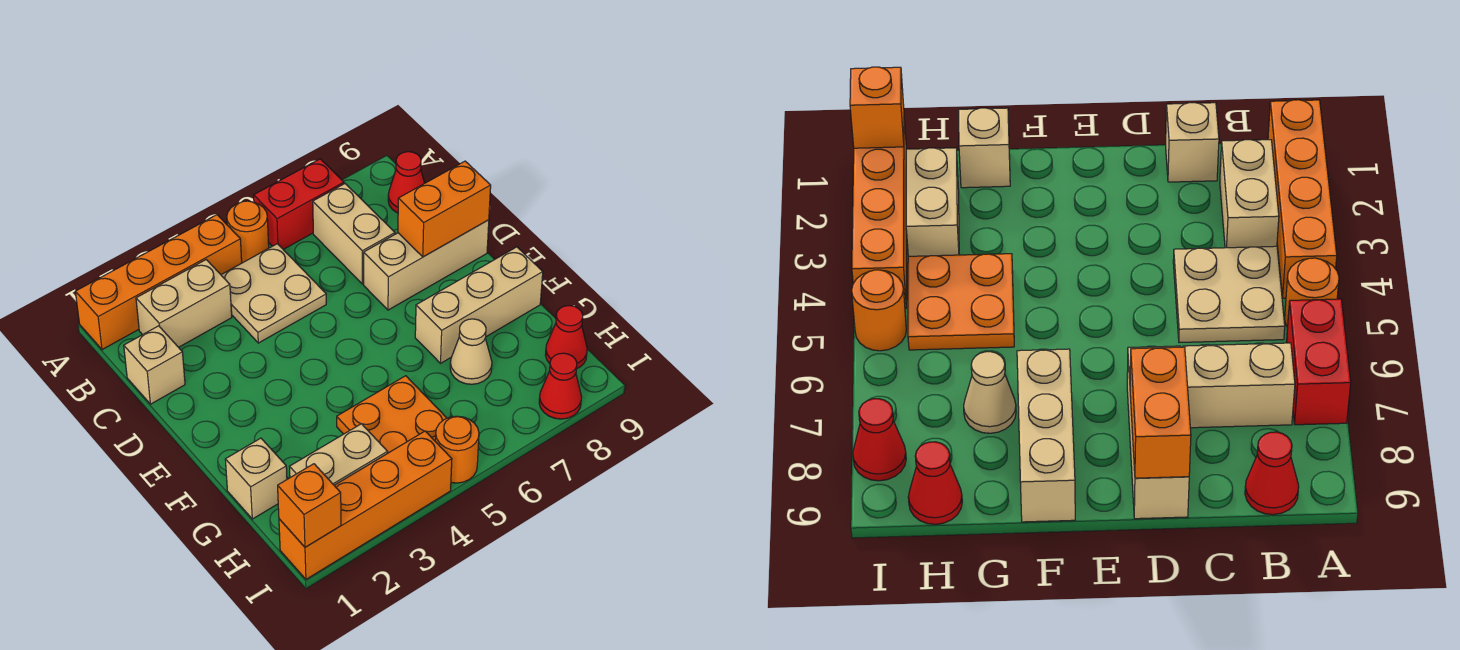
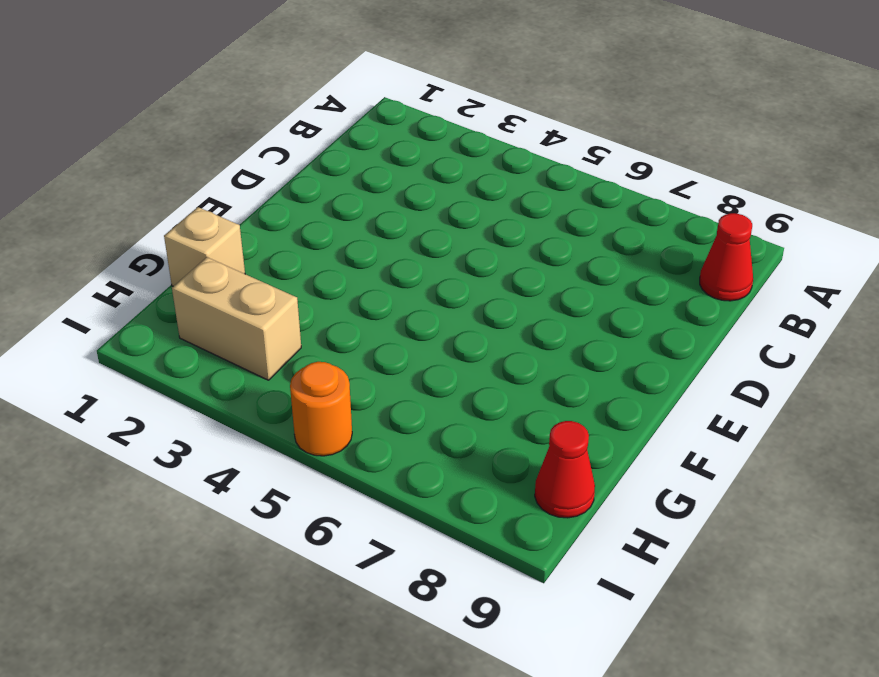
none -> orange 1x4 brick [75,215,242,350]
none -> orange 1x1 round brick [227,201,269,263]
none -> red 1x2 brick [254,159,344,249]

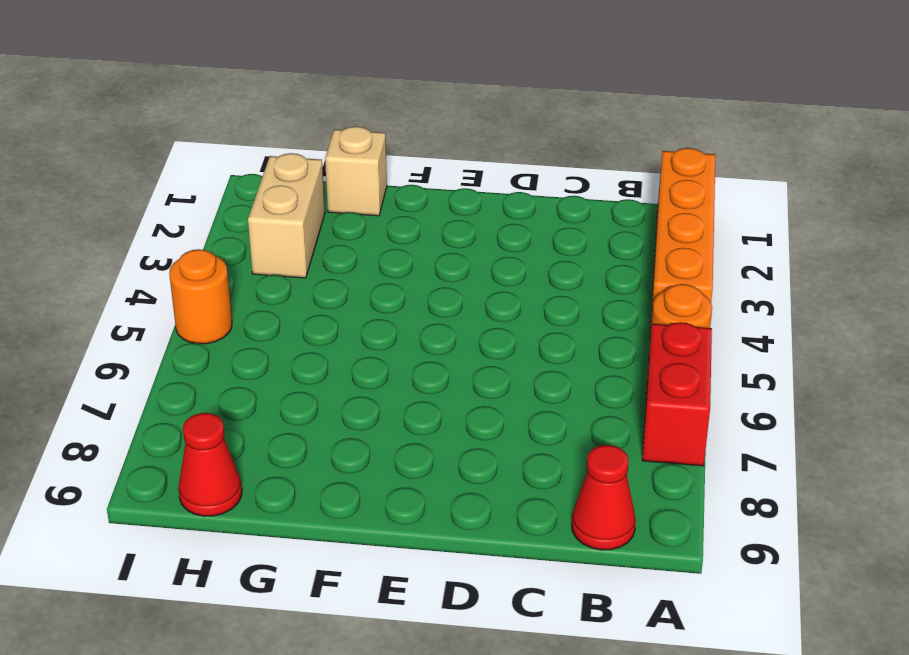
none -> tan 1x2 brick [136,260,232,347]
none -> tan 2x2 plate [221,244,326,343]
none -> tan 1x2 brick [313,184,395,284]

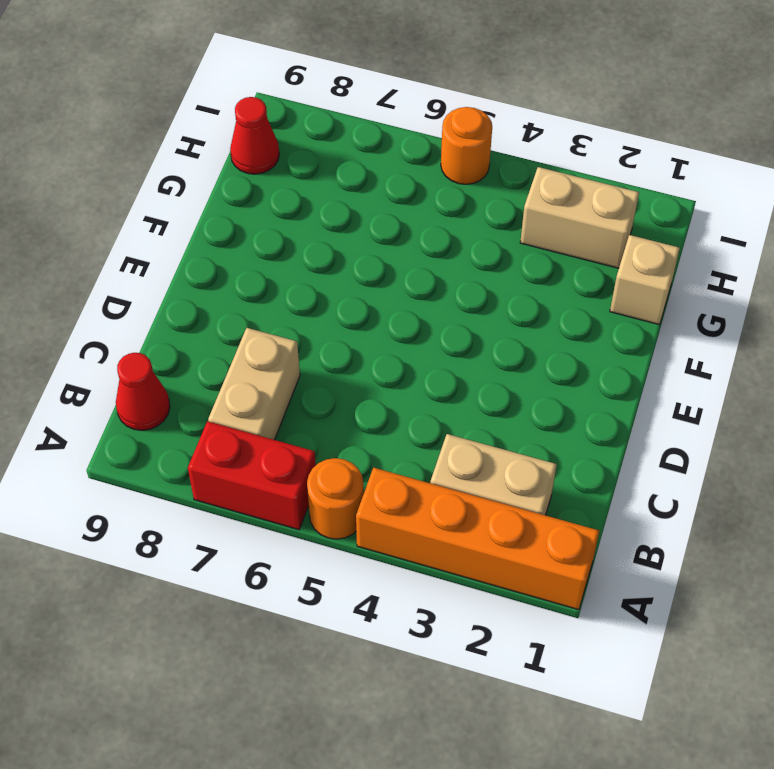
none -> tan 2x2 plate [221,244,326,343]
none -> tan 1x1 brick [124,326,185,404]
none -> tan 1x3 brick [364,220,489,310]

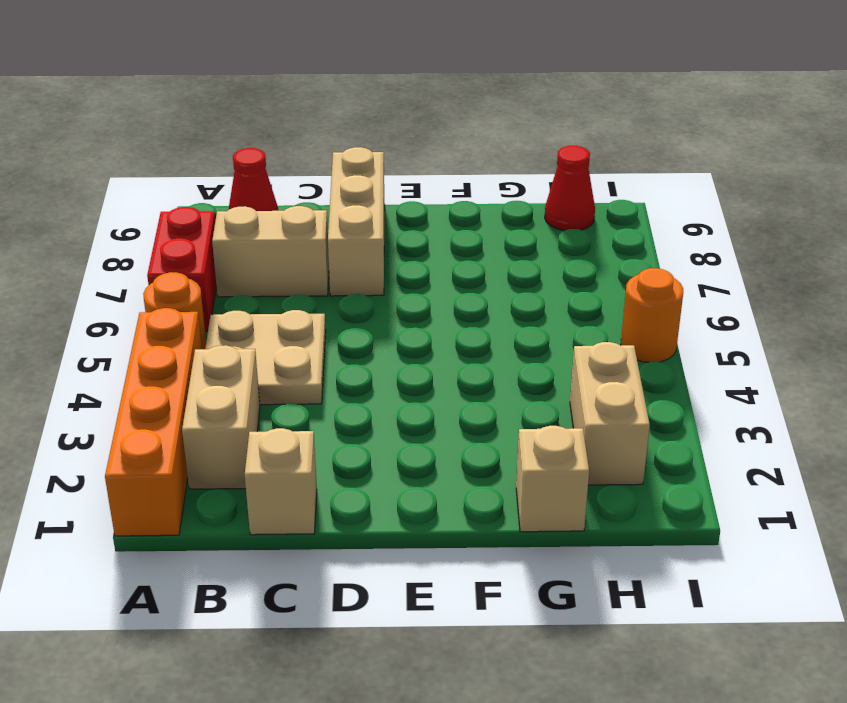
none -> tan 1x3 brick [415,247,543,363]
none -> orange 2x2 plate [337,376,447,453]
none -> tan 1x1 cone [450,319,492,384]

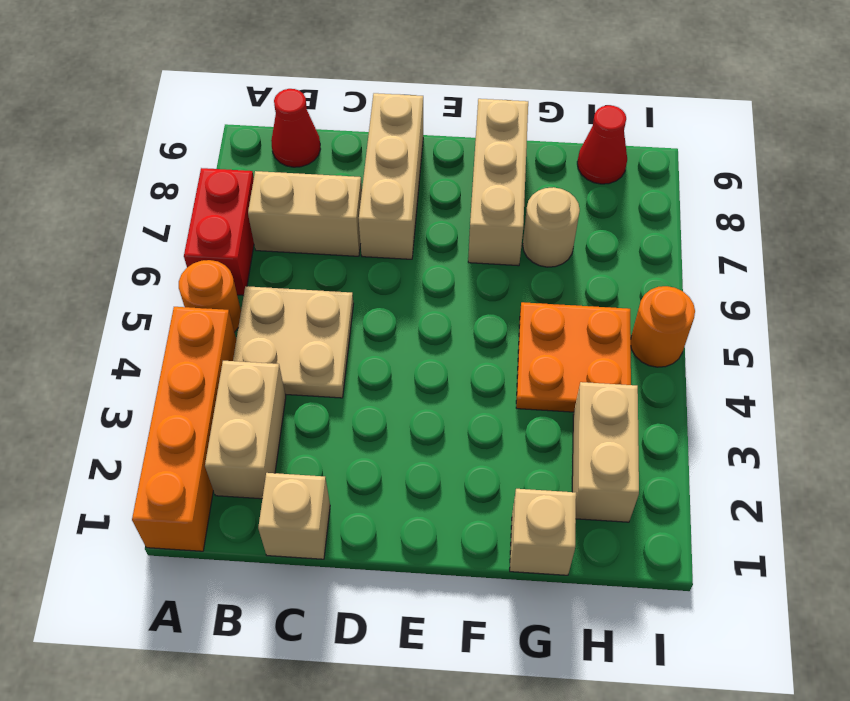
tan 1x1 round brick [523,187,580,267] -> tan 1x1 cone [450,319,492,384]
none -> orange 1x4 brick [279,431,452,579]
none -> red 1x1 cone [539,353,582,419]
none -> orange 1x2 brick [398,161,491,257]

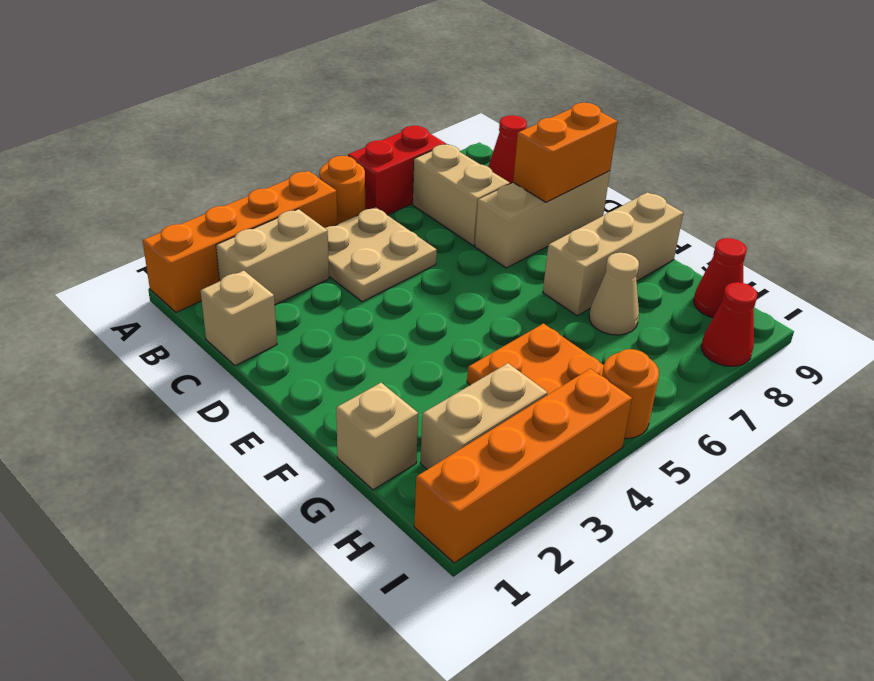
none -> orange 1x1 brick [278,464,341,547]

